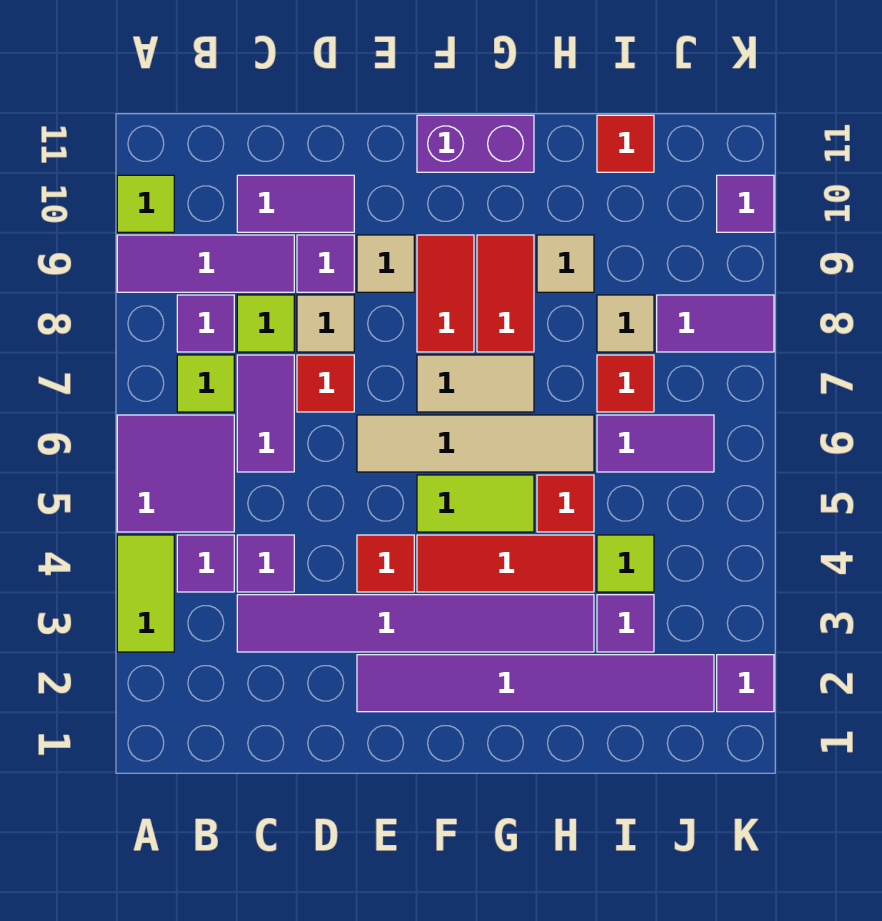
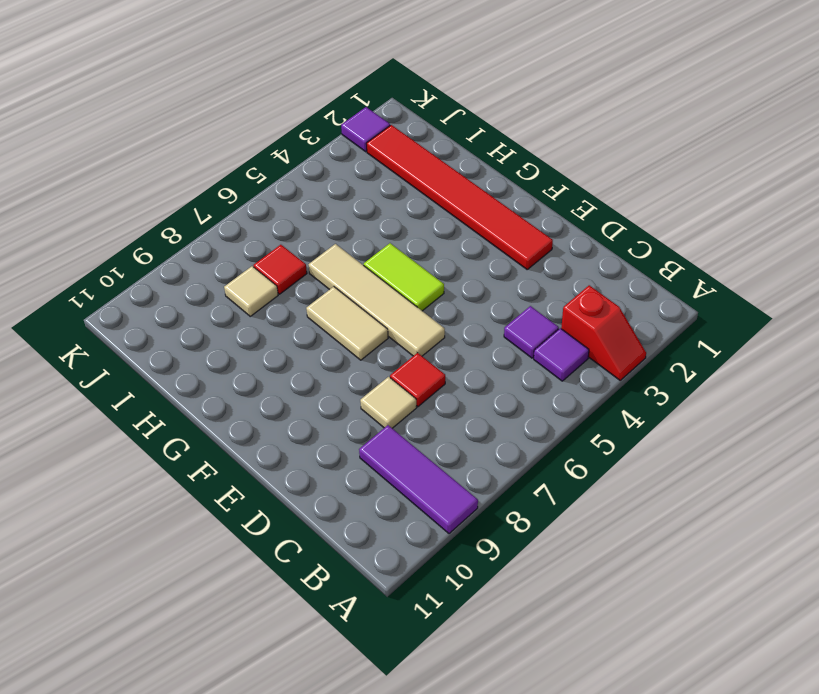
red 1x2 slope [561,285,646,380] -> lime 1x2 tile [117,535,174,652]
red 1x6 tile [366,125,553,269] -> purple 1x6 tile [357,655,714,712]
none -> purple 2x2 tile [117,415,234,532]
none -> lime 1x1 tile [117,175,174,232]
none -> lime 1x1 tile [177,355,234,412]
none -> purple 1x1 tile [177,295,234,352]

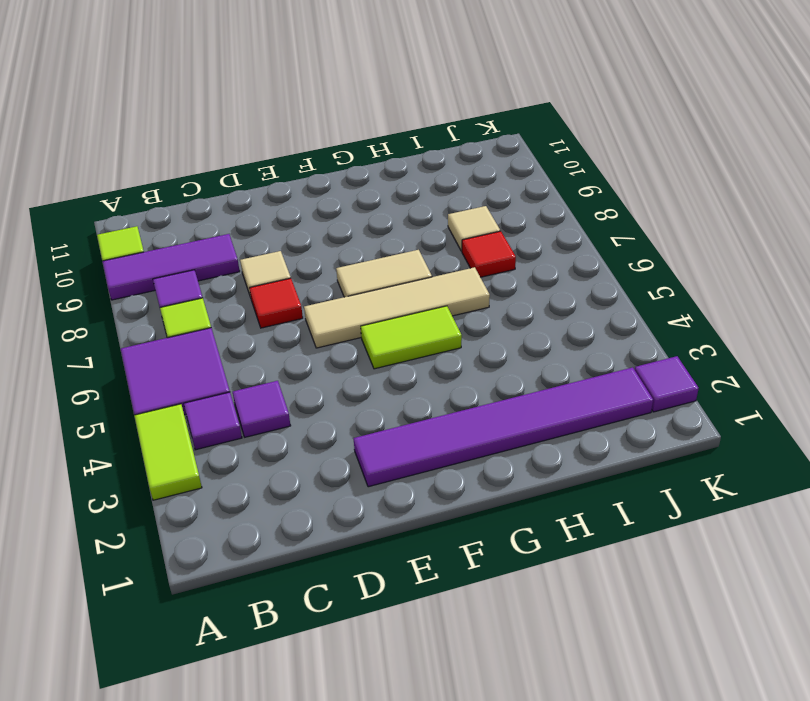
none -> purple 1x6 tile [237,595,594,652]
none -> purple 1x2 tile [237,355,294,472]
none -> lime 1x1 tile [237,295,294,352]
none -> purple 1x2 tile [237,175,354,232]

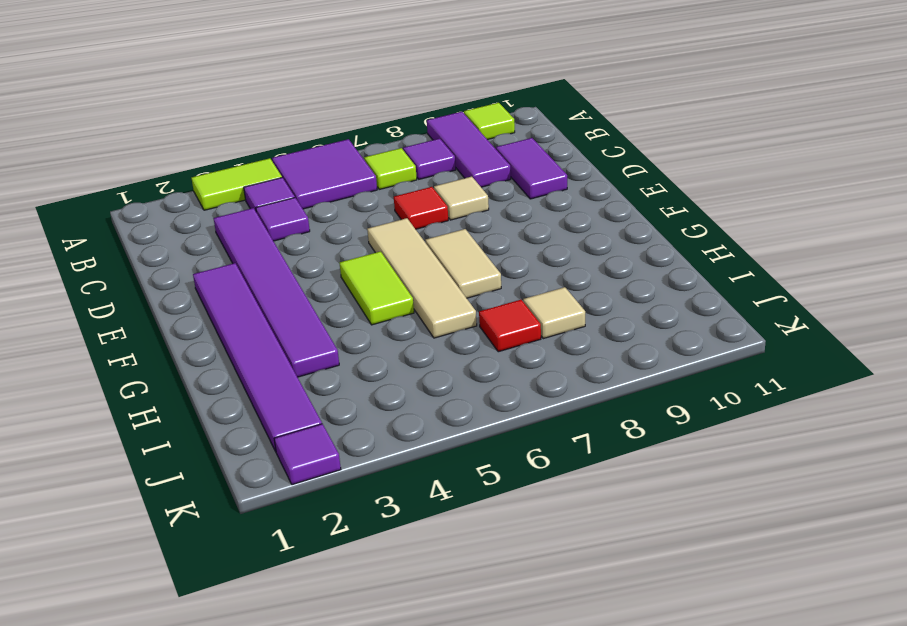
none -> purple 1x2 tile [237,355,294,472]
none -> lime 1x1 tile [237,295,294,352]
none -> purple 1x1 tile [297,235,354,292]
none -> red 1x1 tile [357,535,414,592]

